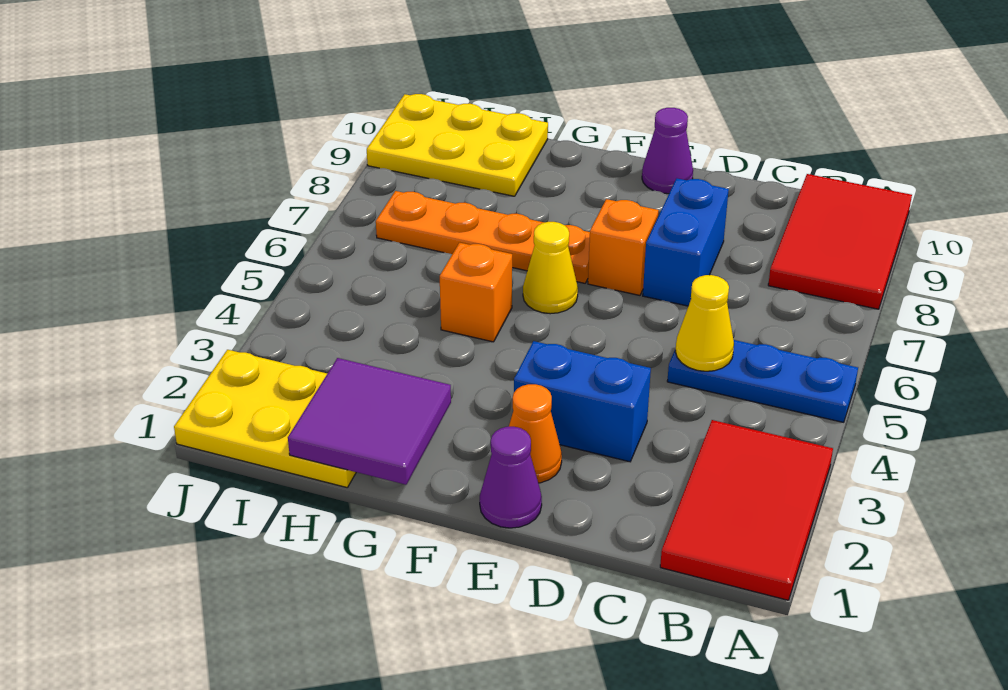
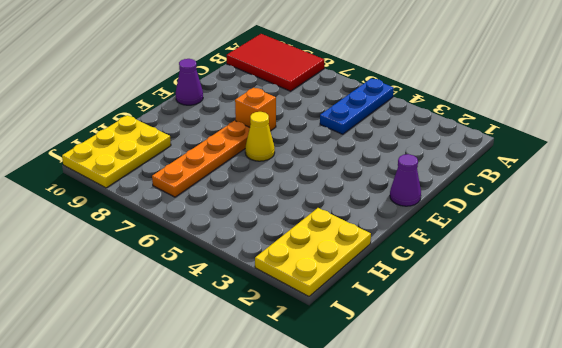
none -> red 2x3 tile [660,420,833,600]
none -> blue 1x2 brick [514,341,651,462]
none -> blue 1x2 brick [643,178,729,306]

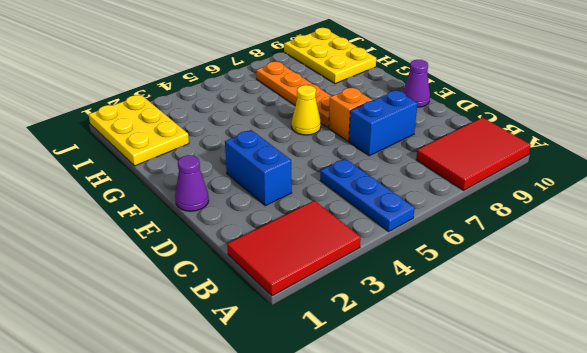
none -> orange 1x1 cone [509,384,562,483]
none -> orange 1x1 brick [440,243,512,342]
none -> yellow 1x1 cone [675,275,734,371]

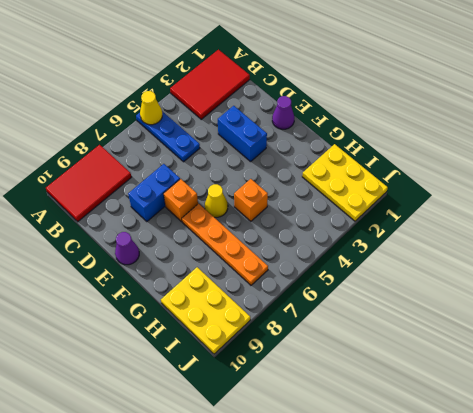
yellow 1x1 cone [140,91,162,125] -> yellow 1x1 cone moved to [675,275,734,371]
none -> orange 1x1 cone [509,384,562,483]
none -> purple 2x2 tile [288,358,451,485]

